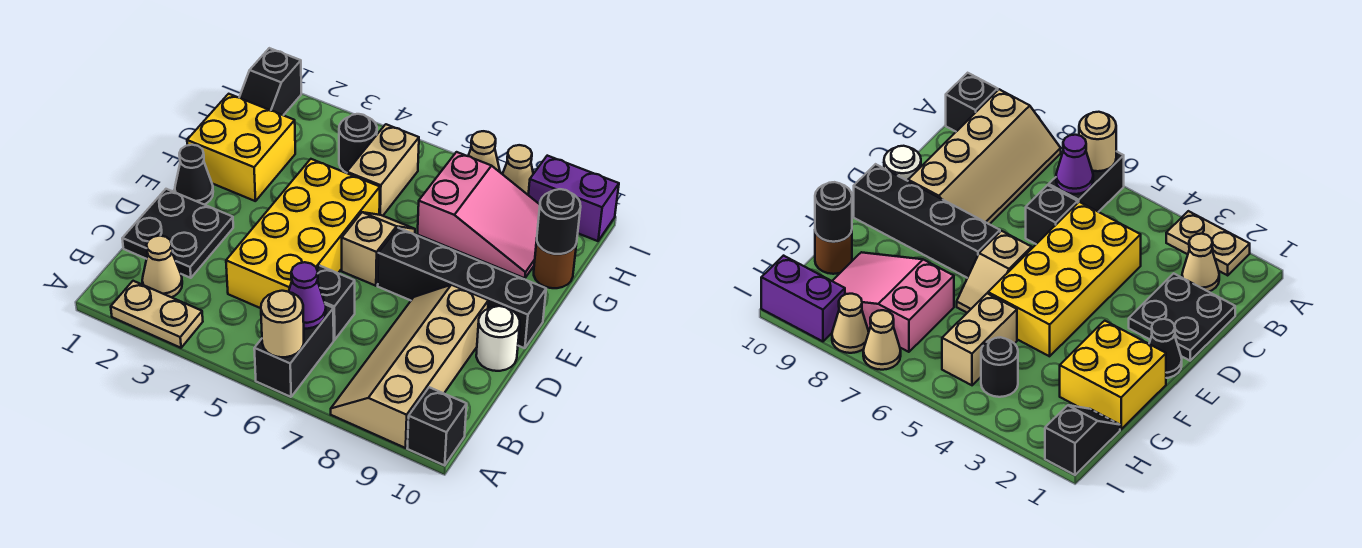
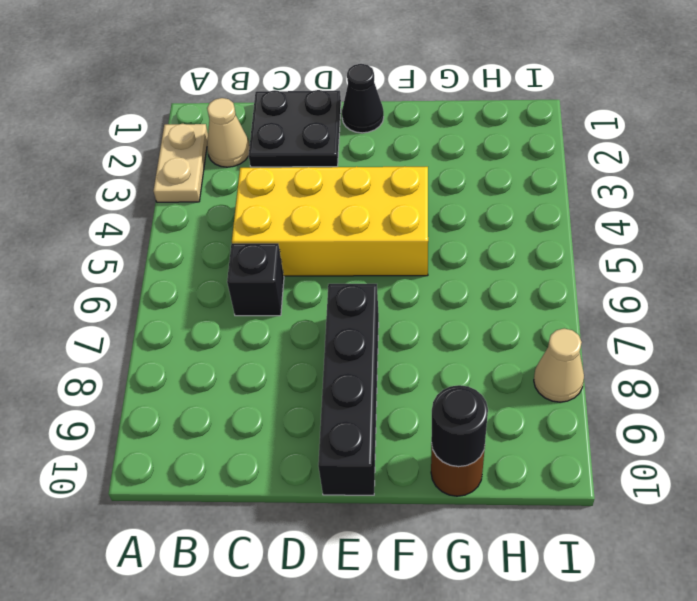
none -> black 1x2 brick [254,305,334,397]
none -> tan 2x4 slope [331,285,488,448]
none -> black 1x1 brick [407,387,467,465]

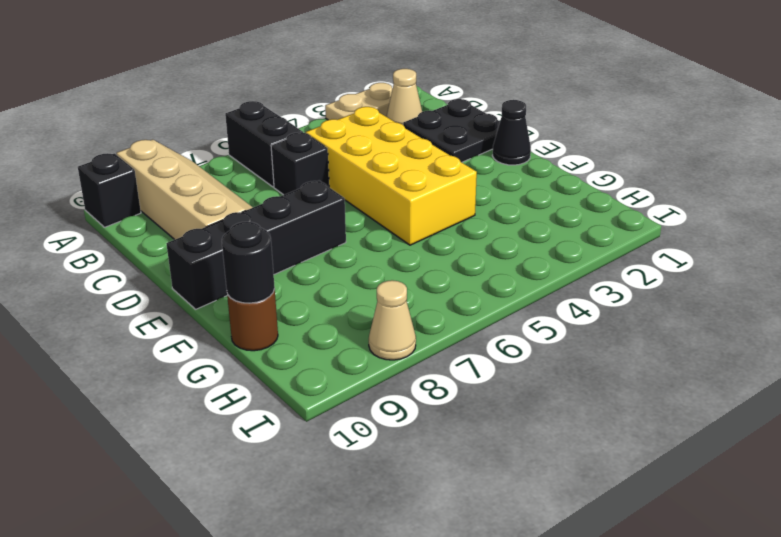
none -> white 1x1 round brick [476,306,520,371]
none -> tan 1x2 slope [342,212,415,286]
none -> yellow 2x2 brick [187,94,295,201]

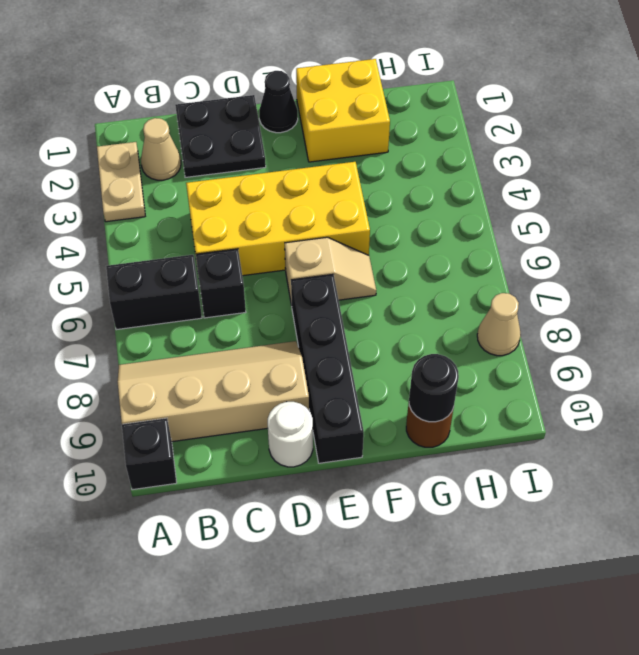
none -> tan 1x2 brick [347,124,419,216]
none -> pink 2x3 slope [418,152,540,278]
none -> black 1x2 slope [239,48,301,115]

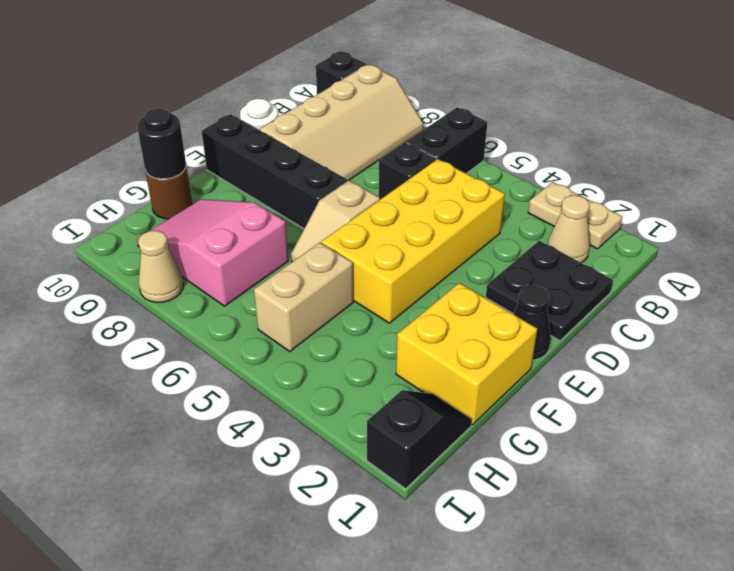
none -> black 1x1 round brick [339,114,377,173]
none -> tan 1x1 cone [468,131,500,172]
none -> purple 1x2 brick [528,156,619,241]

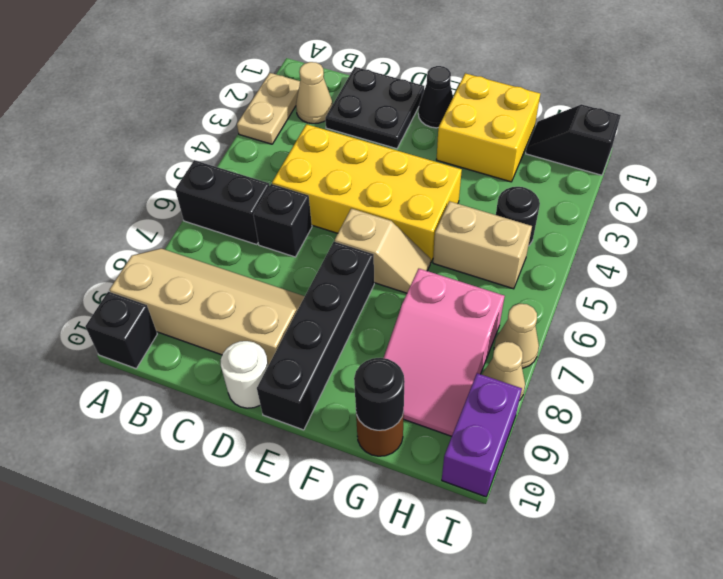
none -> tan 1x1 round brick [261,291,304,357]
none -> purple 1x1 cone [289,262,326,329]

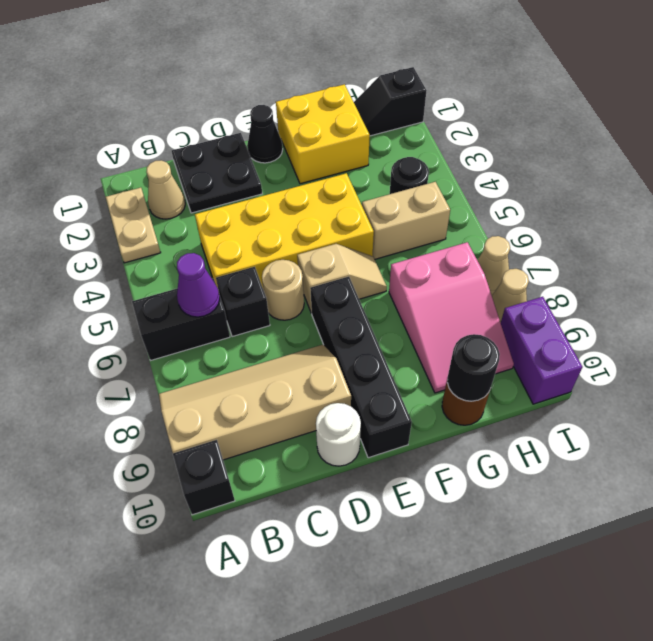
tan 1x1 round brick [262,260,304,320] -> tan 1x1 round brick moved to [261,291,304,357]

